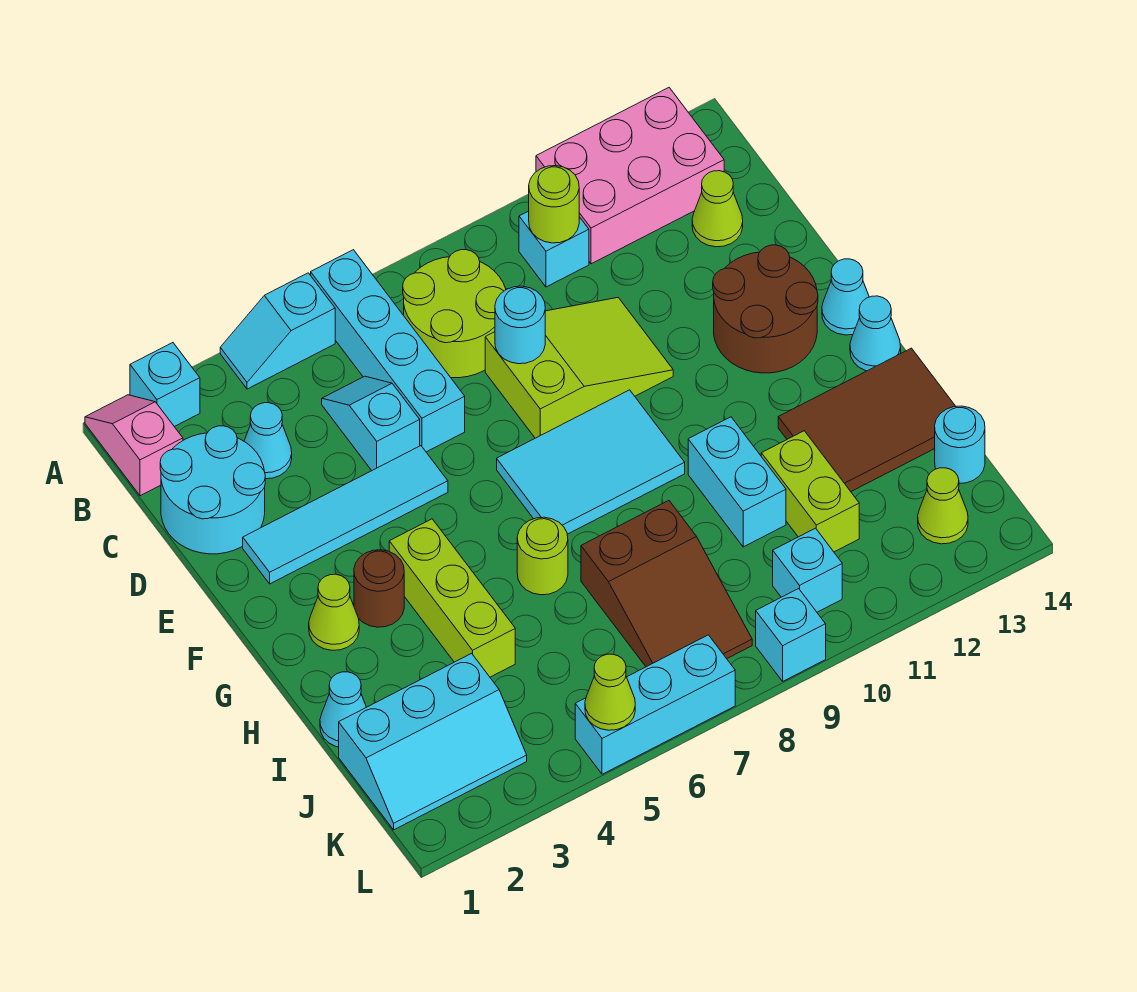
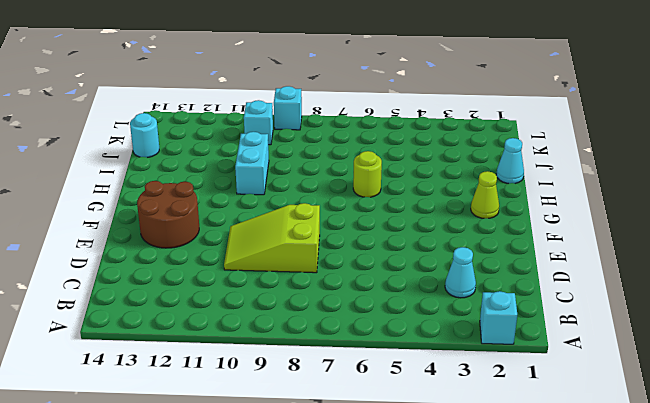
none -> pink 1x2 slope [85,395,183,496]
none -> cyan 1x2 slope [220,273,335,389]
none -> cyan 1x4 brick [311,250,465,452]
none -> pink 2x3 brick [536,88,724,264]

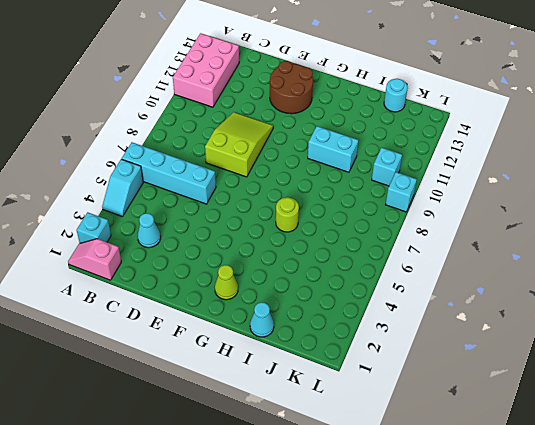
none -> lime 2x2 round brick [403,250,506,378]
none -> cyan 1x1 brick [519,211,589,287]
none -> cyan 2x2 round brick [160,426,265,554]
none -> cyan 1x2 slope [322,376,420,471]

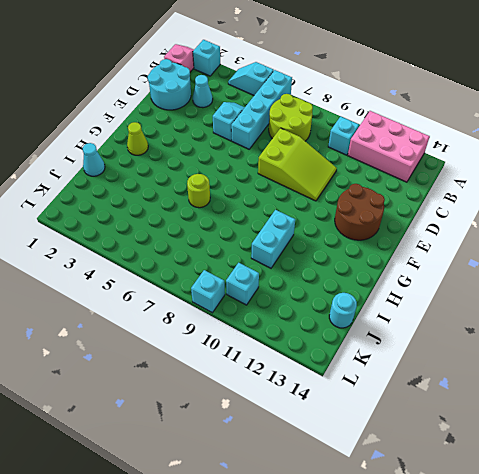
none -> lime 1x1 cone [692,171,743,247]
none -> cyan 1x4 tile [243,446,448,584]
none -> cyan 2x3 tile [497,390,685,534]
none -> cyan 1x1 cone [822,259,869,335]

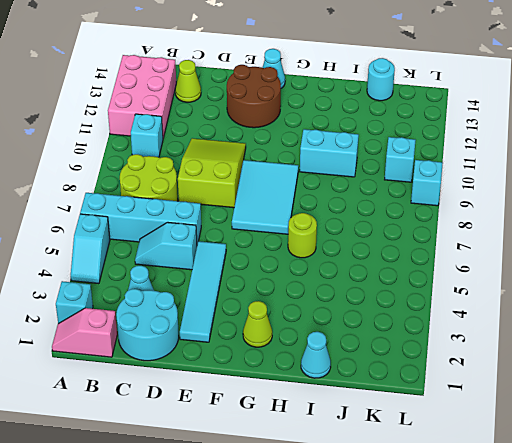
none -> brown 1x1 round brick [354,550,404,627]
none -> lime 1x3 brick [389,519,515,677]
none -> cyan 1x1 cone [850,296,901,371]
none -> brown 2x3 tile [778,348,956,491]

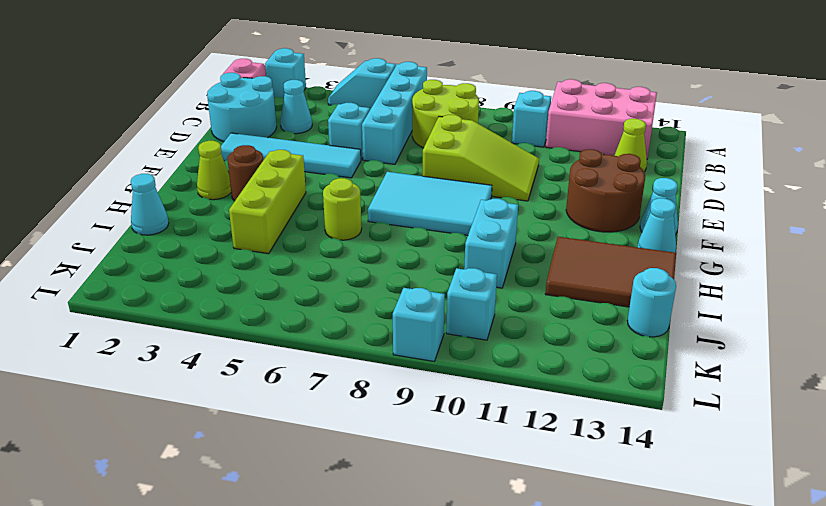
none -> brown 2x3 slope [581,501,752,667]
none -> lime 1x2 brick [761,431,859,552]
none -> cyan 2x3 slope [339,653,527,830]
none -> lime 1x1 cone [918,468,968,544]

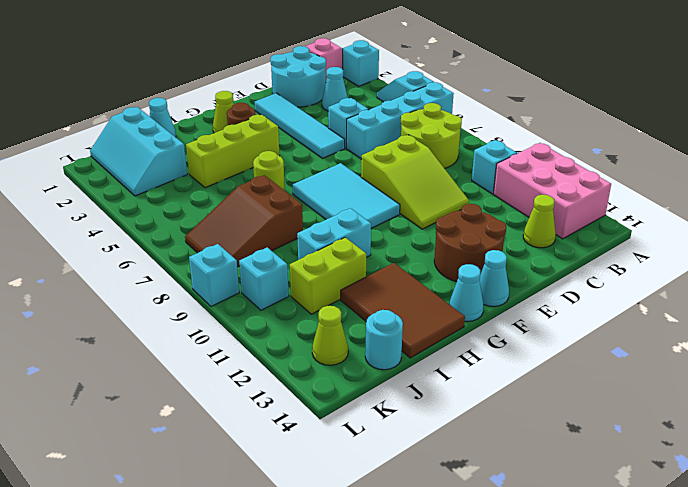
none -> cyan 1x3 brick [575,635,735,774]
none -> lime 1x1 round brick [529,166,579,243]
none -> cyan 1x1 round brick [495,286,545,364]
none -> lime 1x1 cone [585,654,635,730]

